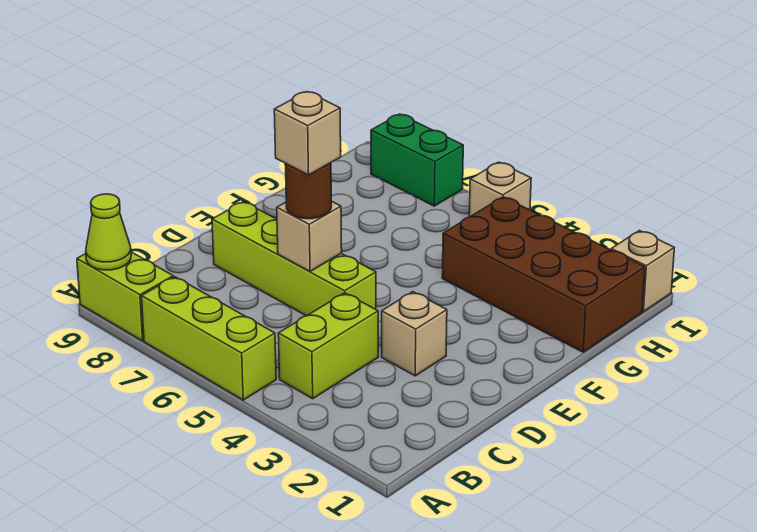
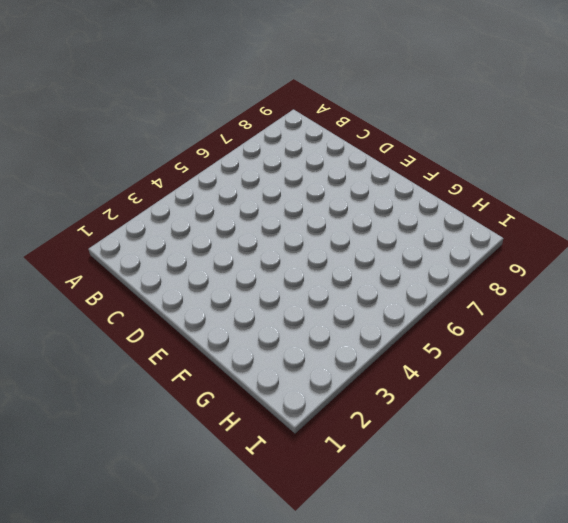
none -> lime 1x3 brick [142,277,276,400]
none -> lime 1x2 brick [77,252,173,341]
none -> lime 1x2 brick [278,293,378,399]

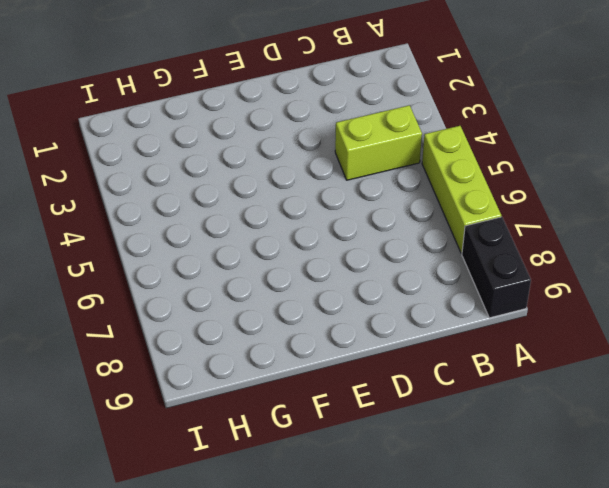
black 1x2 brick [462,217,531,318] -> lime 1x2 brick [77,252,173,341]
none -> tan 1x1 brick [382,292,447,376]
none -> lime 1x4 brick [212,202,376,316]
none -> brown 2x4 brick [442,197,645,352]

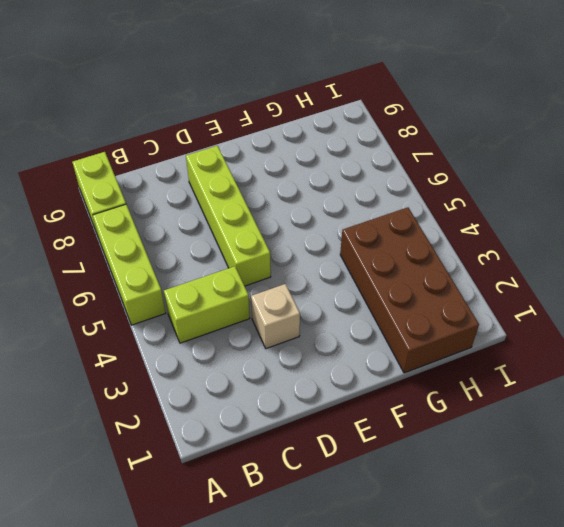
none -> tan 1x1 brick [611,231,674,312]
none -> tan 1x1 brick [469,162,531,217]
none -> green 1x2 brick [371,114,463,206]

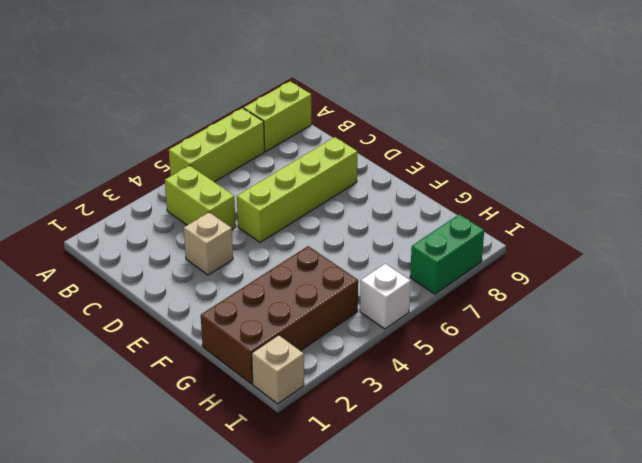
white 1x1 brick [360,264,410,329] -> tan 1x1 brick [469,162,531,217]
none -> lime 1x1 cone [86,194,131,270]
none -> tan 1x1 brick [277,201,342,272]
none -> brown 1x1 round brick [285,163,331,219]

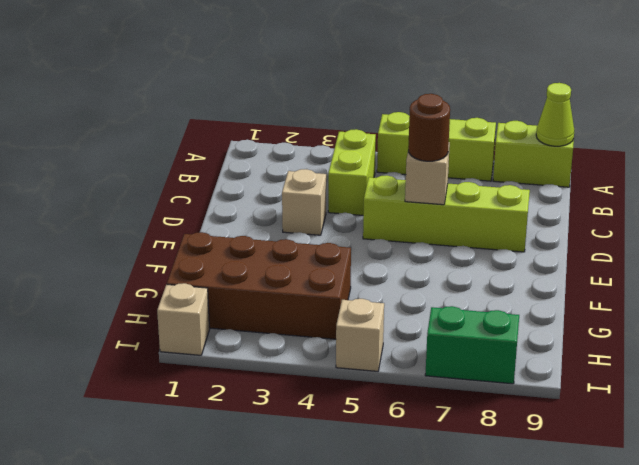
none -> tan 1x1 brick [274,92,341,175]

